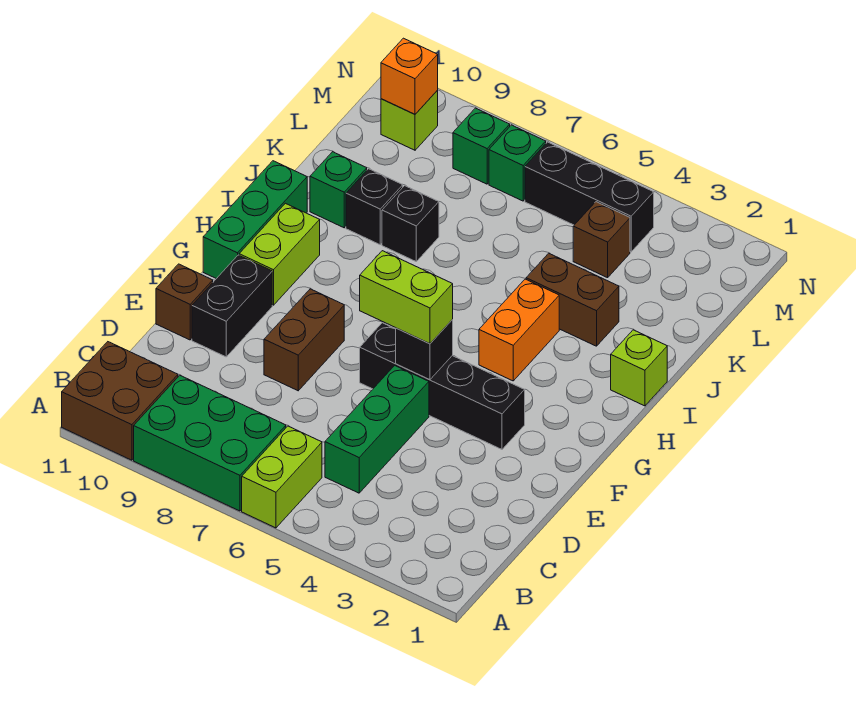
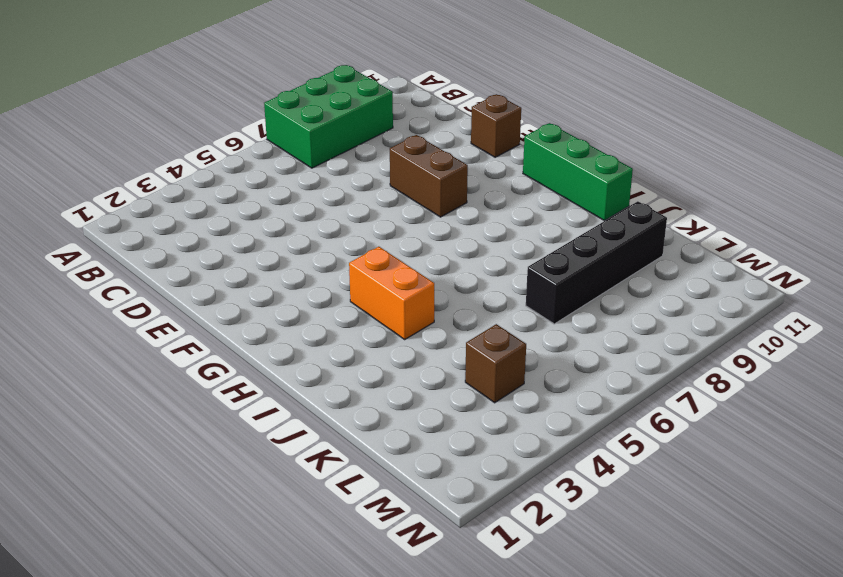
black 1x4 brick [526,201,667,324] -> black 1x4 brick moved to [360,323,525,449]
none -> lime 1x2 brick [242,426,322,528]
none -> brown 2x2 brick [62,342,178,460]
none -> green 1x3 brick [325,366,429,493]

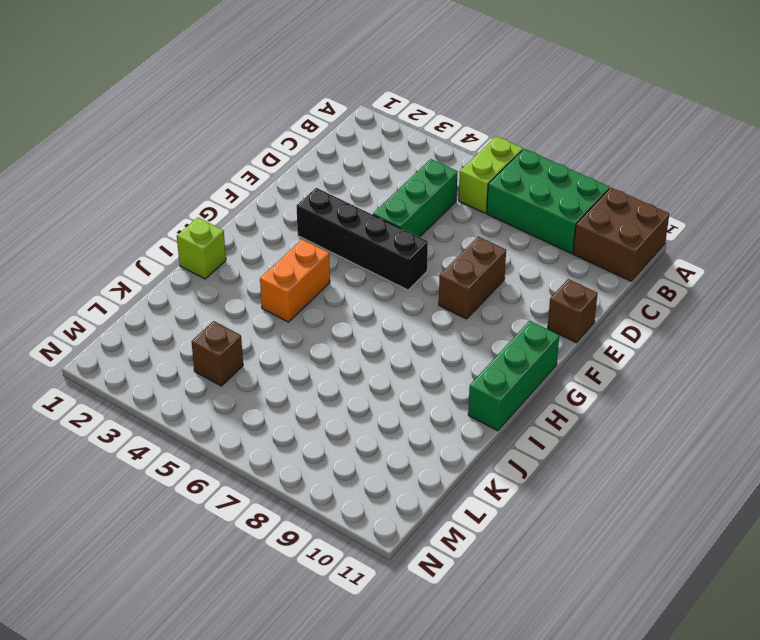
none -> black 1x2 brick [192,255,272,357]
none -> lime 1x2 brick [239,203,320,305]
none -> brown 1x2 brick [526,253,619,346]

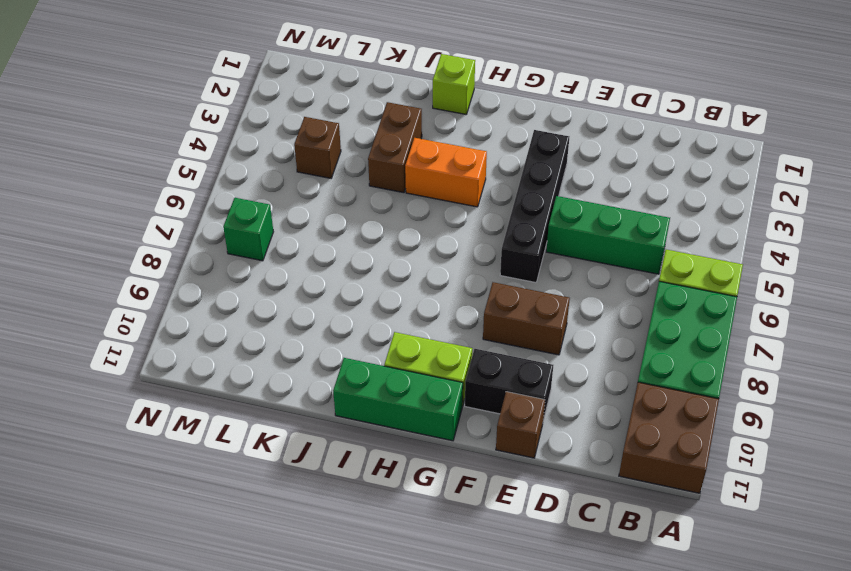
none -> black 1x1 brick [382,186,439,261]
none -> black 1x1 brick [346,169,403,245]
none -> green 1x1 brick [310,152,367,228]

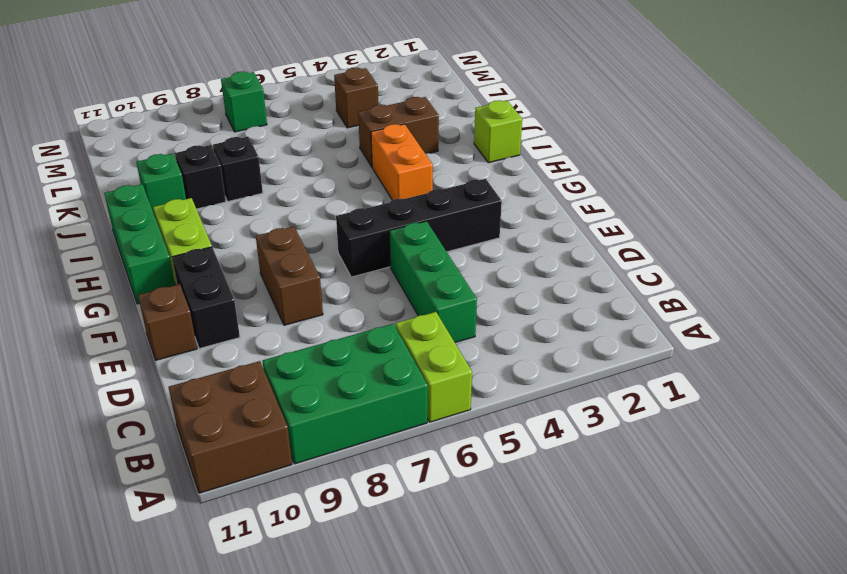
none -> black 1x3 brick [525,142,654,252]
none -> green 1x1 brick [453,108,510,184]
none -> lime 1x1 brick [381,91,438,150]

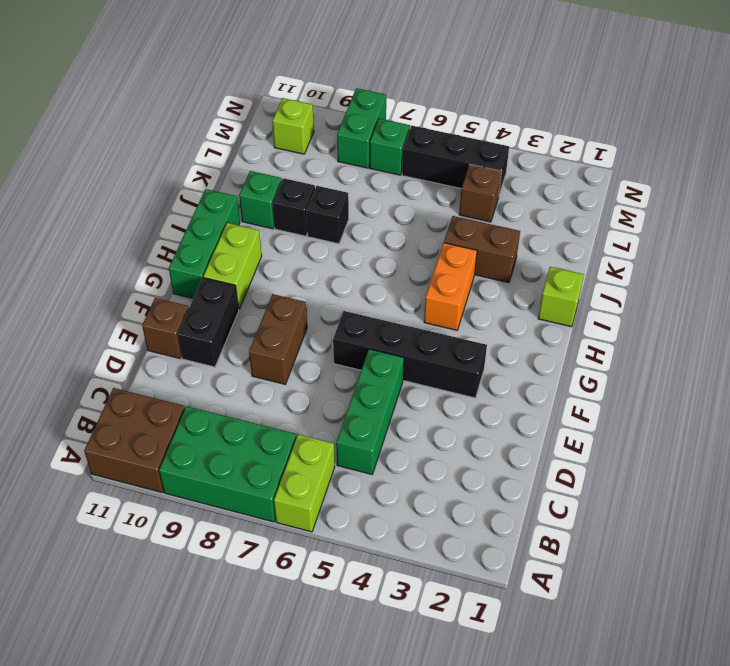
green 1x2 brick [337,88,386,168] -> green 1x1 brick [453,108,510,184]
none -> black 1x1 brick [396,320,453,380]
none -> orange 1x1 brick [381,38,438,114]
none -> lime 1x2 brick [360,251,453,344]

